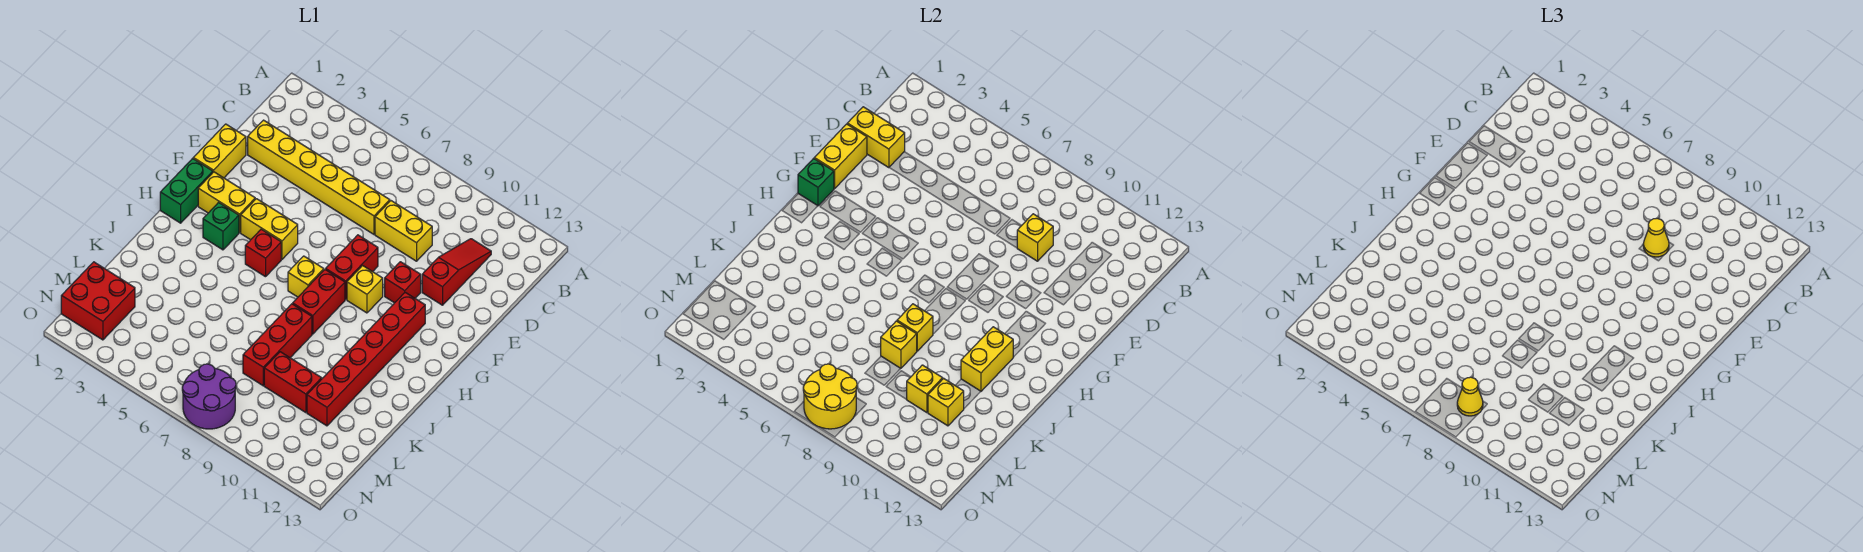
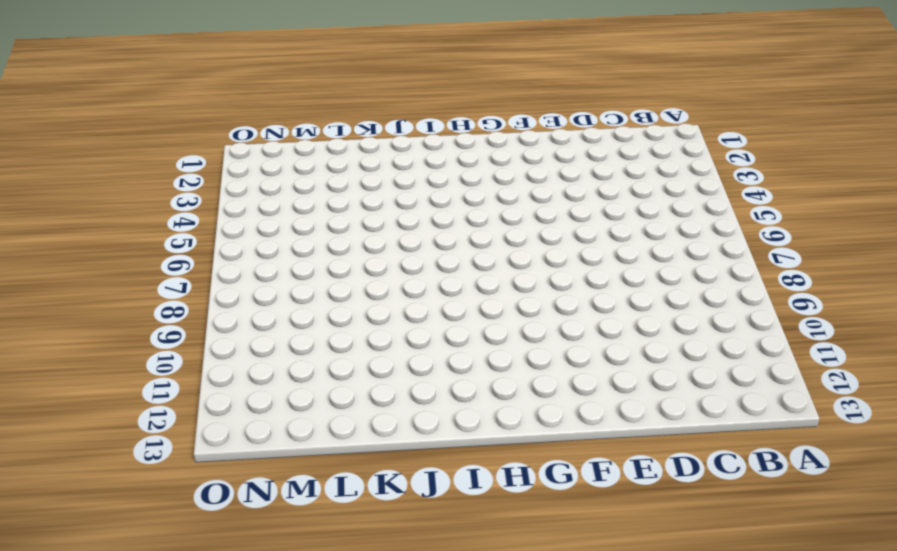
none -> red 1x3 slope [422,239,491,305]
none -> yellow 1x6 brick [248,120,390,234]
none -> yellow 1x2 brick [375,201,432,261]
none -> yellow 1x2 brick [193,124,246,178]

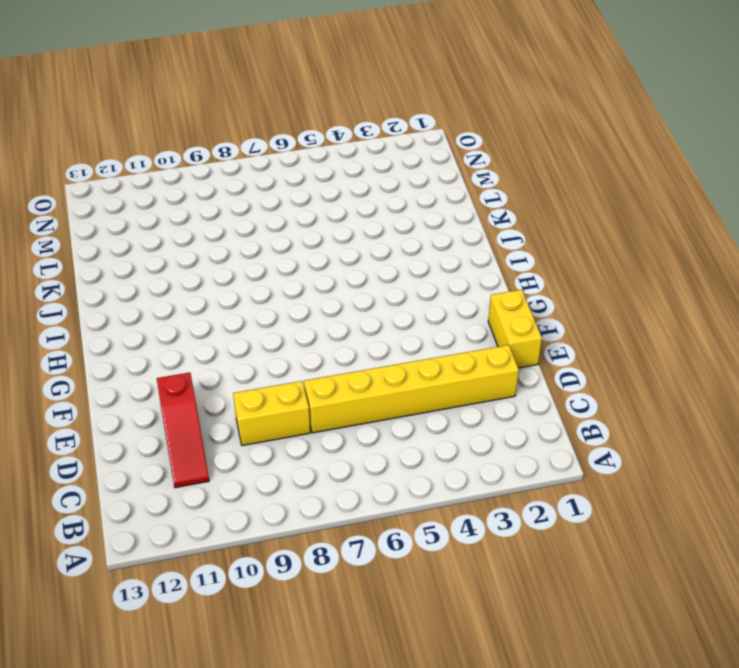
none -> red 1x2 brick [326,235,378,300]
none -> red 1x1 brick [385,262,421,303]
none -> green 1x2 brick [160,158,213,223]
none -> yellow 1x2 brick [198,172,255,233]

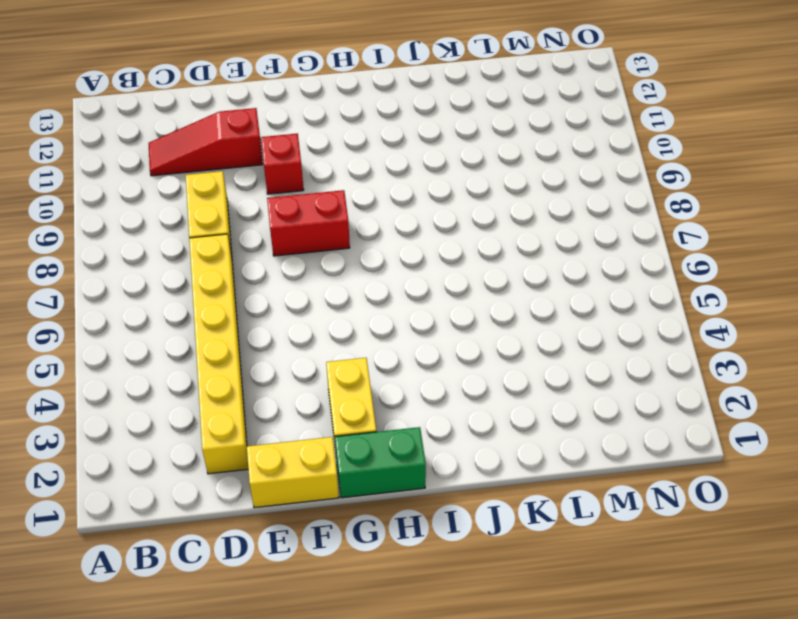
none -> yellow 1x2 brick [241,199,298,259]
none -> yellow 1x1 brick [347,266,383,313]
none -> red 1x6 brick [307,292,425,426]
none -> green 1x1 brick [203,202,239,250]

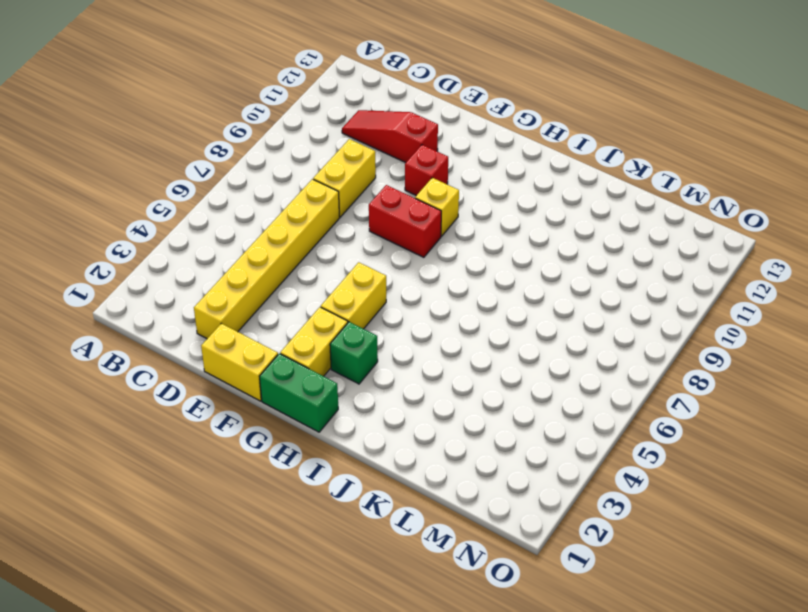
none -> red 1x6 brick [307,292,425,426]
none -> red 1x1 brick [245,229,281,277]
none -> yellow 1x1 brick [288,256,324,297]
none -> red 1x2 brick [293,270,345,334]

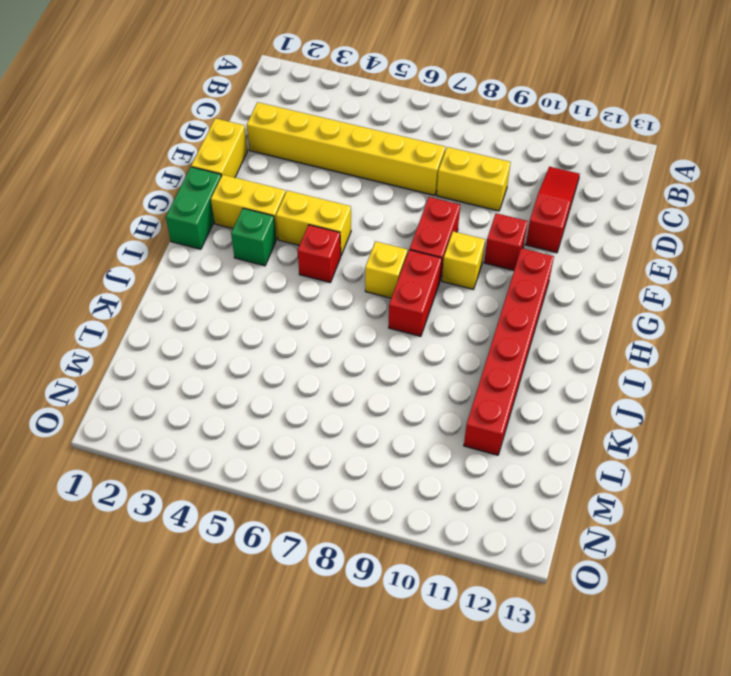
none -> red 1x3 brick [243,304,312,386]
none -> red 1x2 brick [264,352,322,413]
none -> red 2x2 brick [61,262,135,340]
none -> purple 2x2 round brick [182,364,236,429]

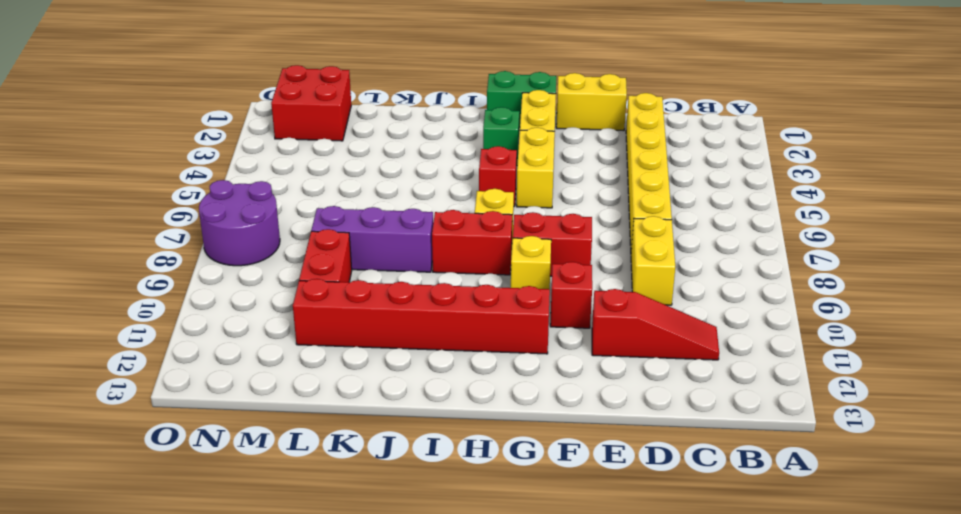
purple 1x3 brick [311,206,433,272] -> red 1x3 brick [243,304,312,386]
none -> yellow 1x2 brick [847,107,905,168]
none -> yellow 1x1 brick [1017,214,1053,261]
none -> yellow 1x2 brick [814,124,867,189]
none -> green 1x1 brick [798,158,834,206]

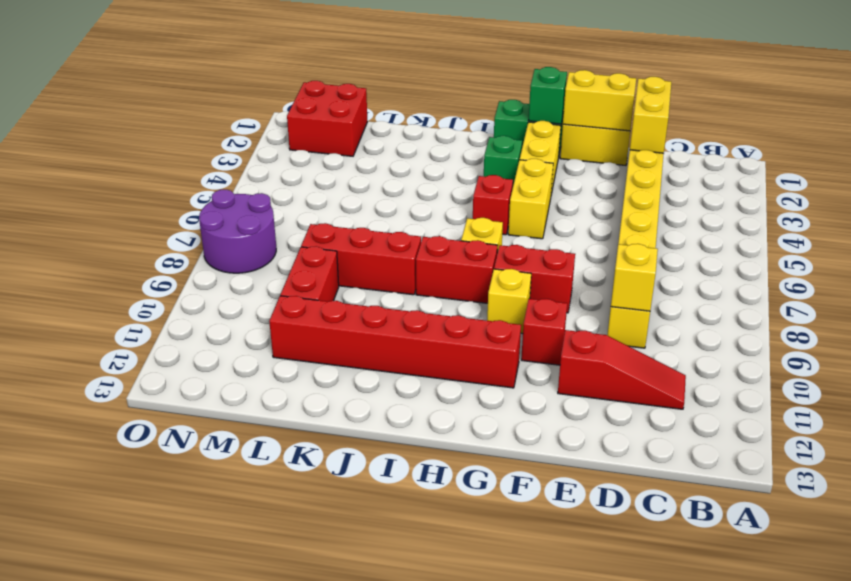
none -> yellow 1x2 brick [961,327,1013,391]
none -> yellow 1x1 brick [897,304,933,351]
none -> yellow 1x1 brick [881,321,917,369]
none -> yellow 1x1 brick [907,365,943,413]

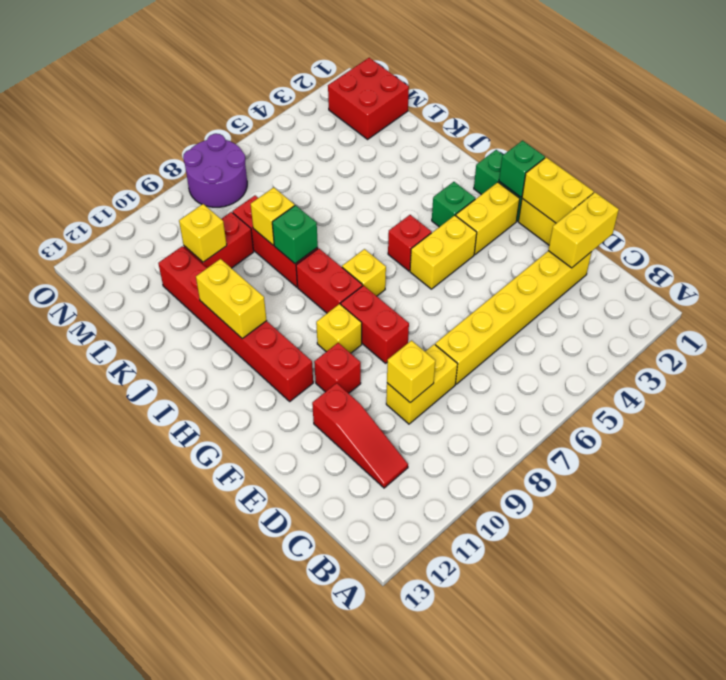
green 1x1 brick [272,205,318,264] -> yellow 1x1 brick [897,304,933,351]
none -> yellow 1x1 brick [928,378,964,426]
none -> yellow 2x2 round brick [803,364,857,429]
none -> yellow 1x1 cone [1643,218,1669,257]
none -> yellow 1x1 cone [1457,377,1483,416]

